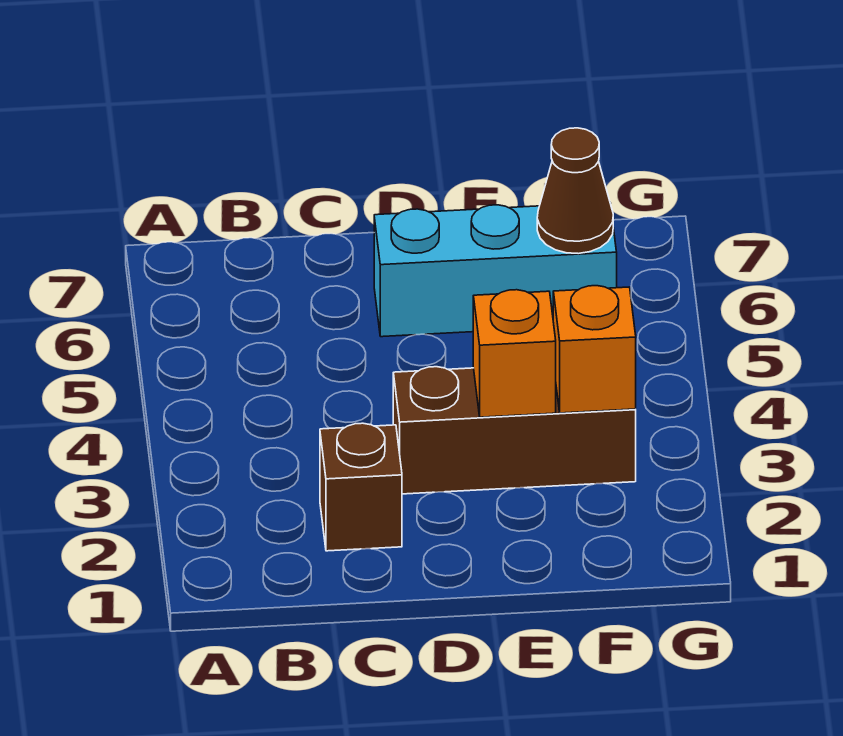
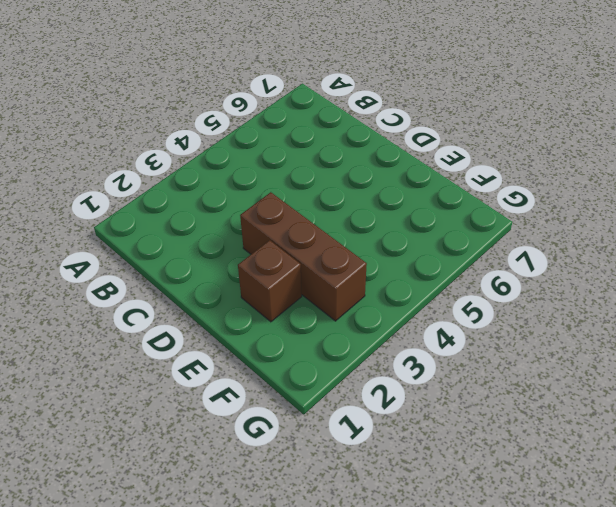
brown 1x1 brick [238,240,302,322] -> brown 1x1 brick moved to [320,423,402,551]
none -> cyan 1x3 brick [374,205,617,337]
none -> orange 1x1 brick [473,290,556,417]

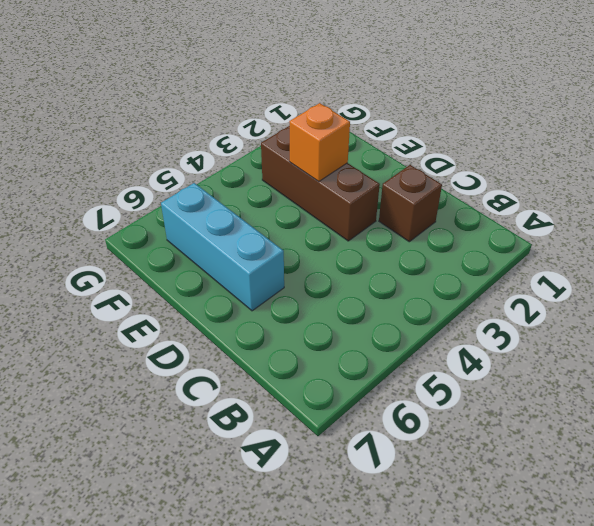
none -> orange 1x1 brick [553,286,636,413]
none -> brown 1x1 cone [537,128,613,254]

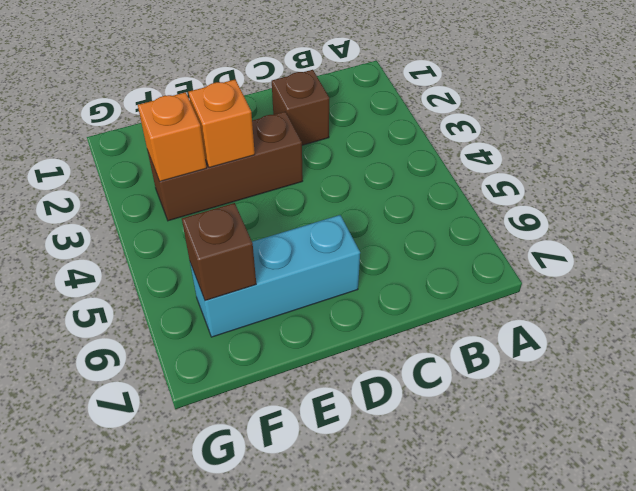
brown 1x1 brick [182,203,256,301] -> brown 1x1 cone [537,128,613,254]

